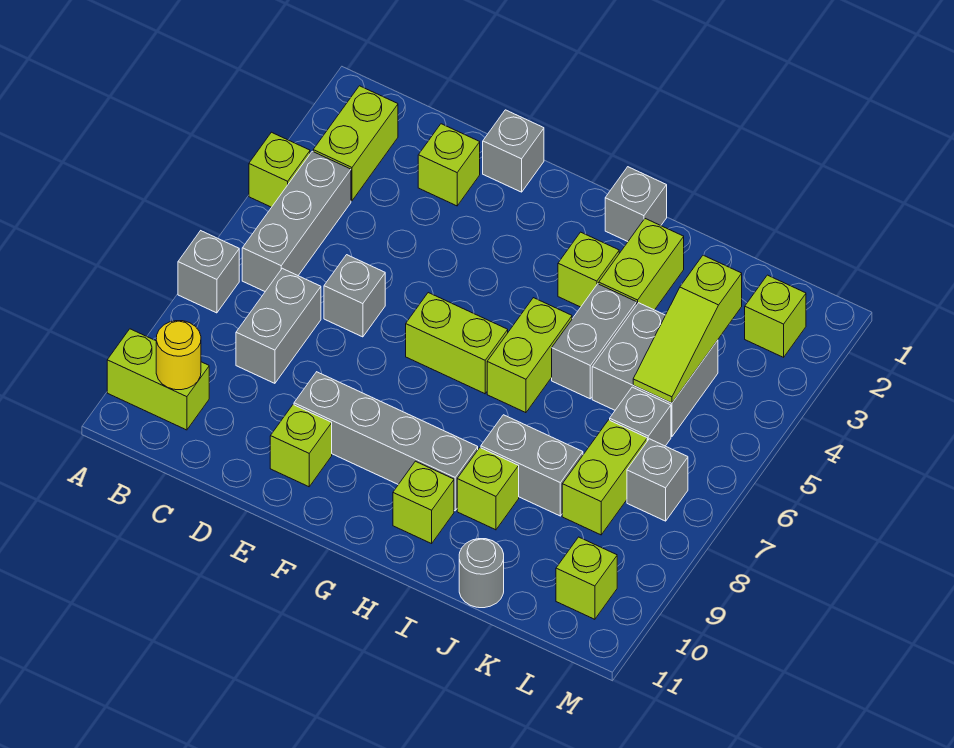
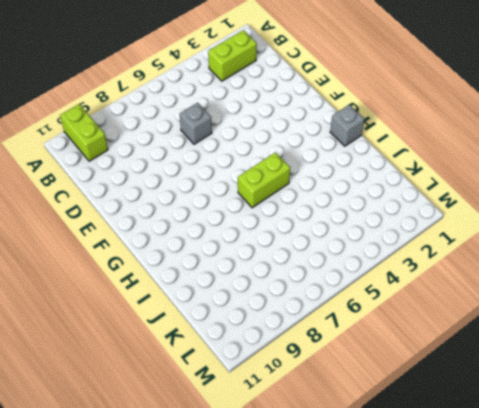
none -> lime 1x1 brick [249,132,310,207]
none -> grey 1x1 brick [178,231,239,313]
none -> grey 1x3 brick [242,151,351,291]

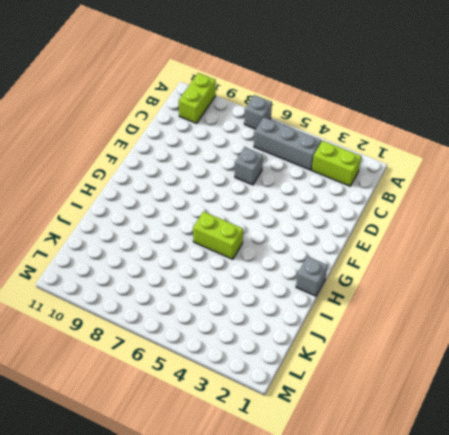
none -> lime 1x1 brick [249,132,310,207]
none -> grey 1x2 brick [236,268,321,383]
none -> lime 1x1 brick [418,124,480,206]

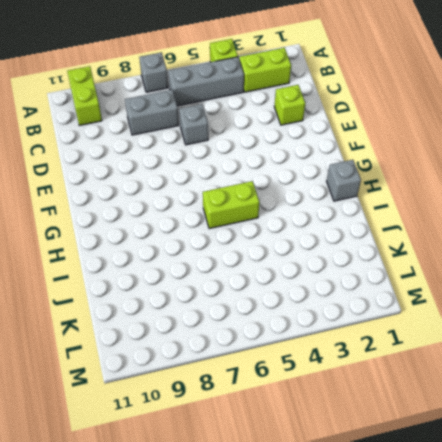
none -> grey 1x1 brick [483,110,544,192]
none -> grey 1x4 brick [294,372,478,511]
none -> lime 1x1 brick [270,405,332,487]

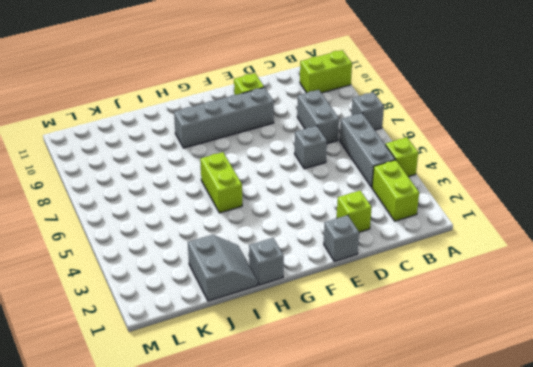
grey 2x2 slope [188,235,258,301] -> lime 1x2 brick [599,219,684,310]
none -> lime 1x2 brick [406,293,508,394]
none -> lime 1x1 brick [558,232,619,307]
none -> lime 1x1 brick [393,461,454,544]

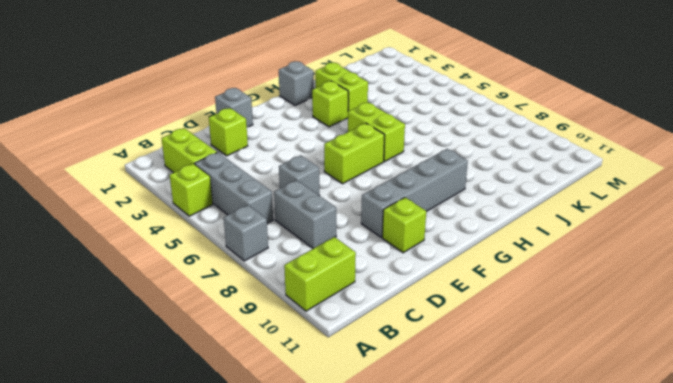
none -> lime 1x1 brick [393,461,454,544]
none -> grey 1x2 brick [552,284,637,399]
none -> grey 1x2 brick [481,415,583,516]

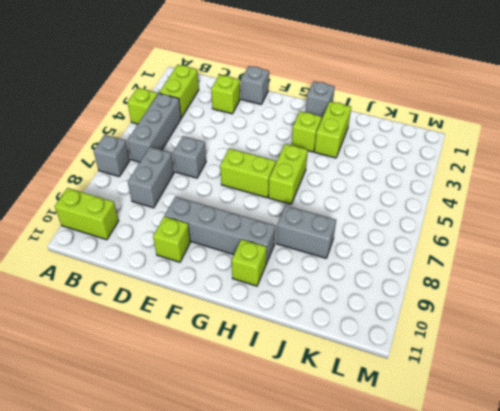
none -> grey 1x2 brick [552,284,637,399]
none -> lime 1x1 brick [457,448,519,530]
none -> grey 2x2 brick [592,303,718,437]

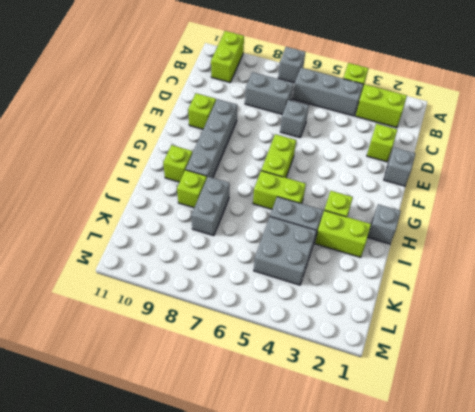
none -> grey 1x1 round brick [459,539,504,608]
none -> grey 1x1 brick [610,387,671,446]
none -> lime 1x2 brick [562,420,647,535]

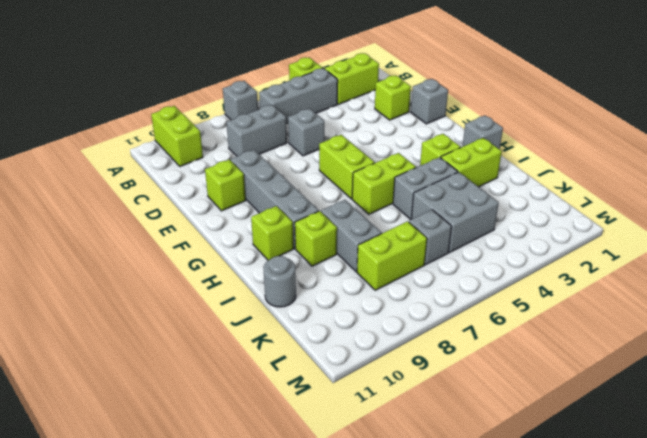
none -> lime 1x1 brick [745,275,806,357]
none -> grey 1x1 brick [627,439,688,521]
none -> lime 1x1 brick [556,537,617,619]

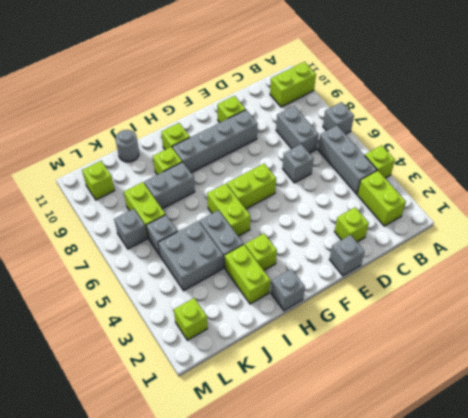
none -> yellow 1x1 round brick [156,321,201,390]
none -> lime 1x3 slope [633,255,742,403]

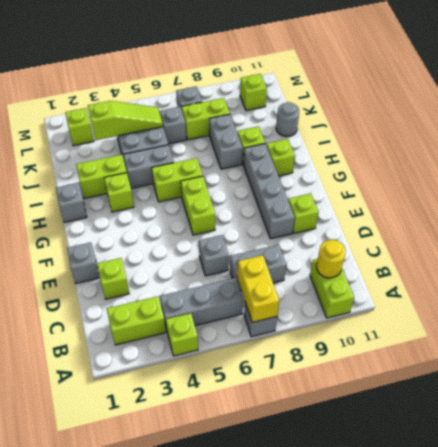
yellow 1x2 brick [238,255,279,322] -> none

